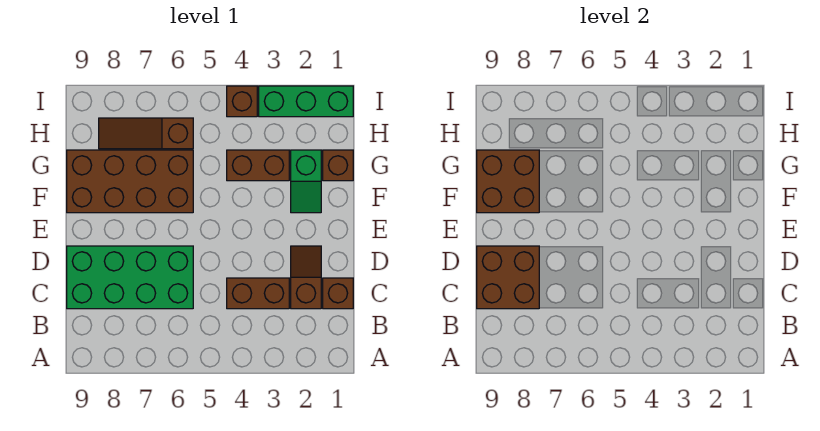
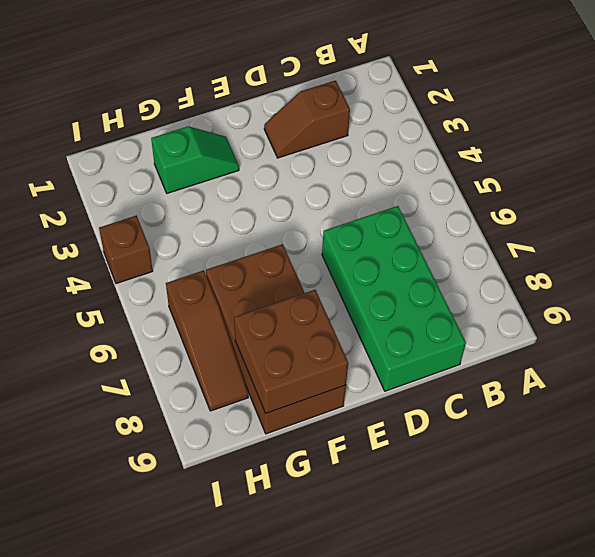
none -> brown 1x1 brick [323,278,353,309]
none -> brown 1x2 brick [227,278,289,309]
none -> brown 1x1 brick [323,150,353,181]

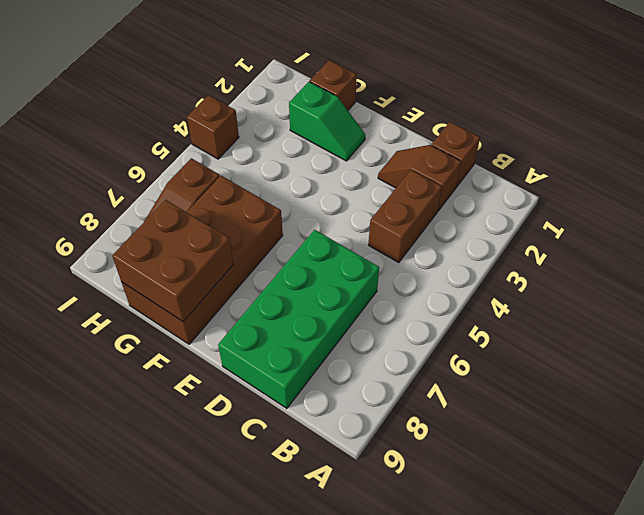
none -> brown 1x2 brick [227,150,289,181]
none -> green 1x3 brick [259,86,353,117]
none -> brown 2x2 brick [477,246,539,309]

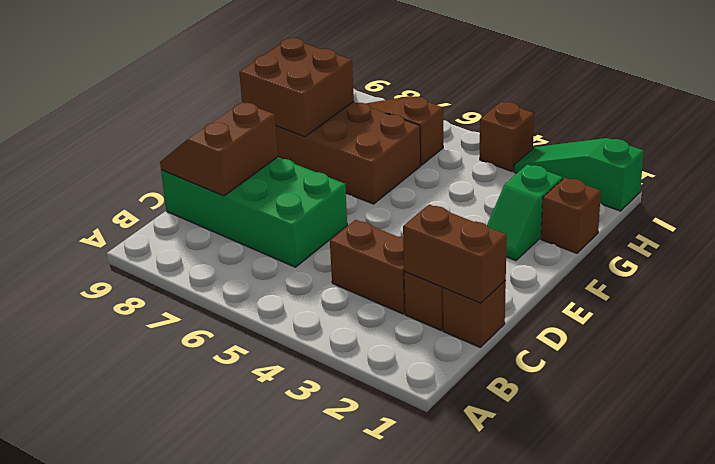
brown 1x2 brick [403,205,507,303] -> brown 1x2 brick moved to [227,150,289,181]
brown 2x2 slope [160,102,278,196] -> brown 2x2 brick [477,246,539,309]
green 1x3 slope [514,138,644,211] -> green 1x3 brick [259,86,353,117]

